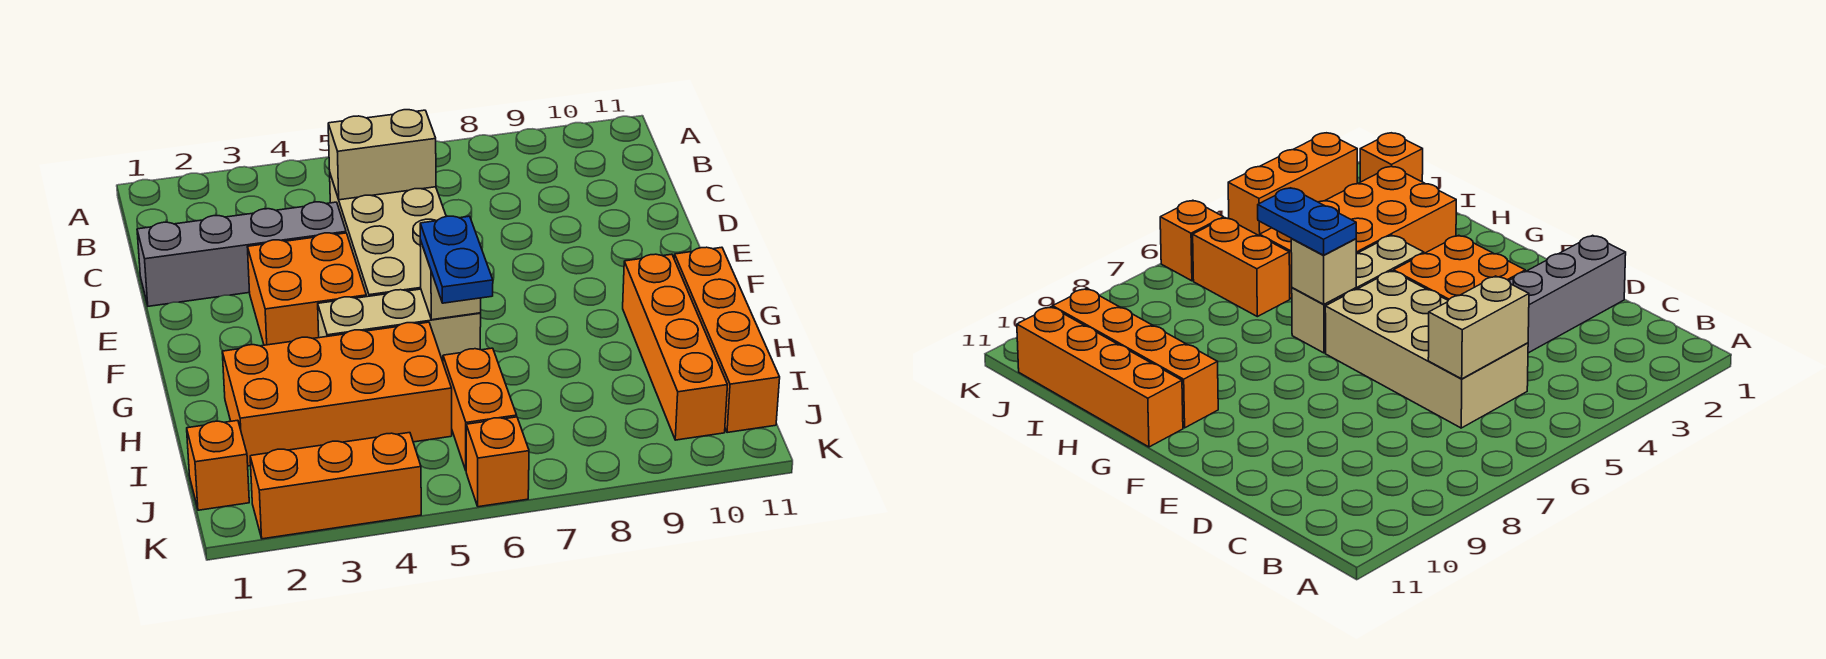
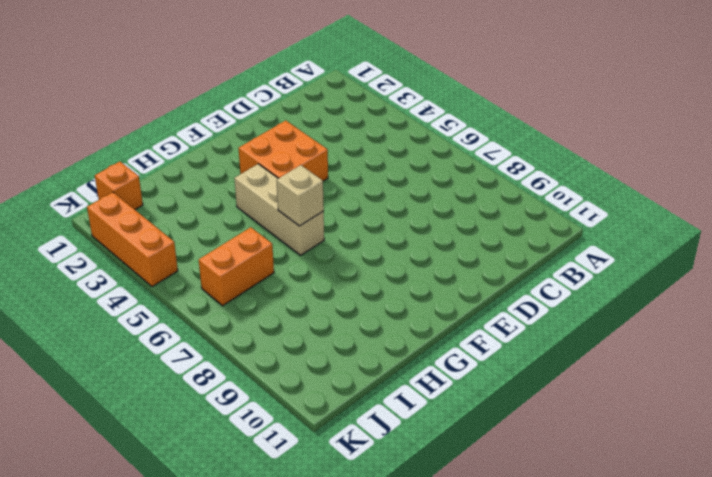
none -> tan 2x4 brick [330,174,446,297]
none -> grey 1x4 brick [137,202,346,306]
none -> orange 1x4 brick [623,254,727,440]

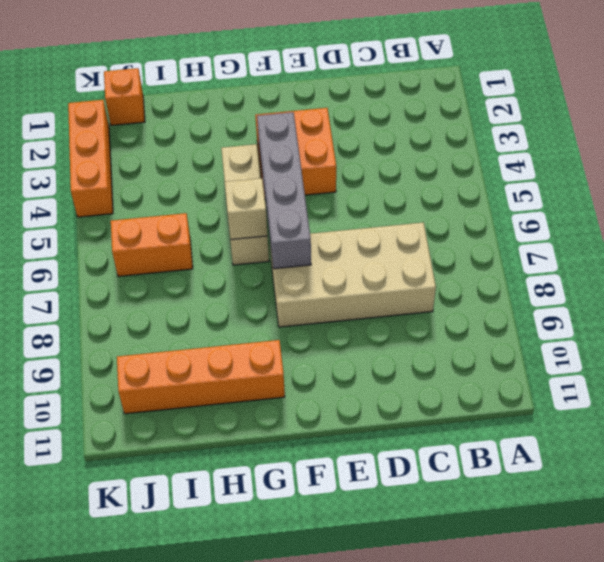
tan 2x4 brick [270,222,436,327] -> tan 2x4 brick moved to [330,174,446,297]
grey 1x4 brick [257,112,311,269] -> grey 1x4 brick moved to [137,202,346,306]
none -> orange 1x4 brick [674,247,780,433]
none -> orange 2x4 brick [222,322,452,466]
none -> orange 1x1 brick [466,417,529,507]

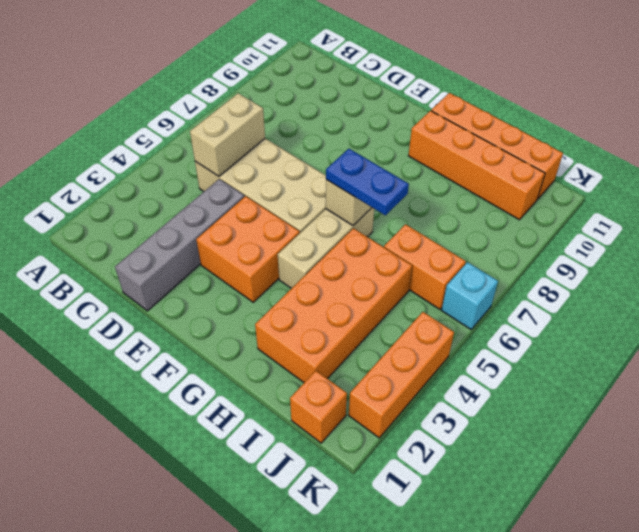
cyan 1x1 brick [442,262,498,329] -> orange 1x1 brick [466,417,529,507]

